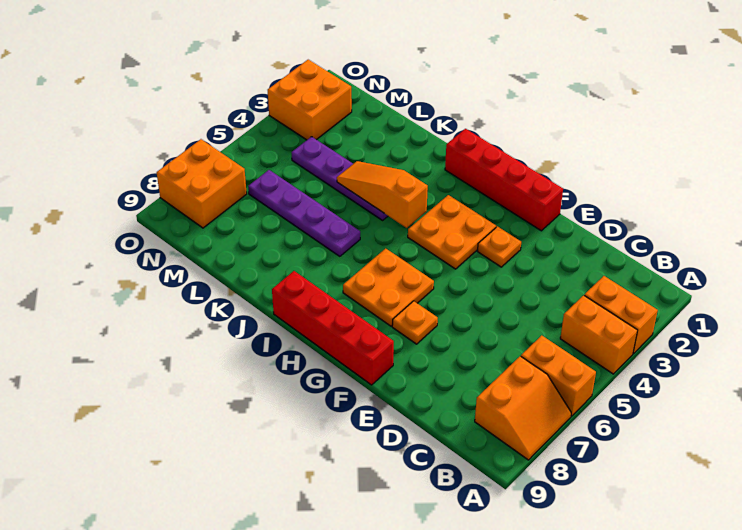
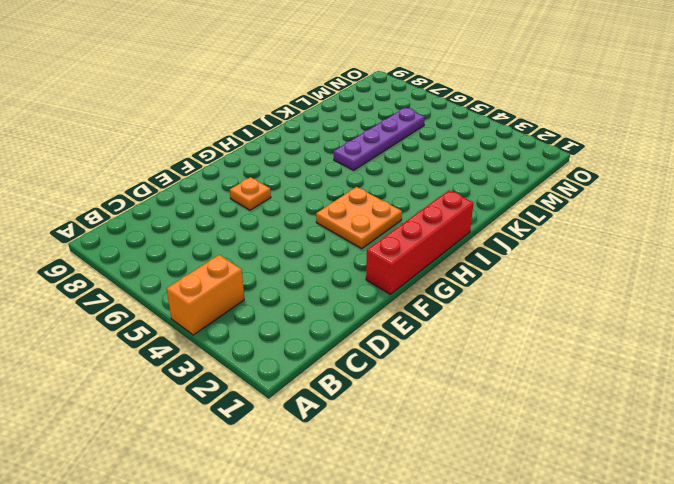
none -> orange 1x2 brick [584,276,658,354]
none -> orange 1x2 brick [521,335,596,416]
none -> orange 2x2 slope [475,356,571,460]

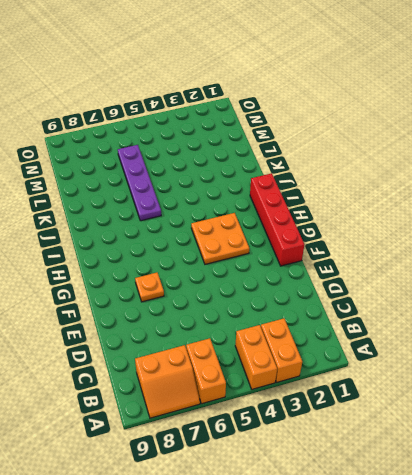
none -> orange 1x1 plate [478,226,521,267]
none -> red 1x4 brick [272,271,394,385]
none -> orange 2x2 plate [343,248,434,326]

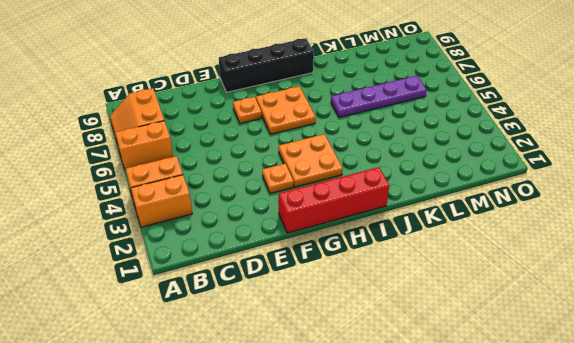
black 1x4 brick [219,38,314,92] -> red 1x4 brick [272,271,394,385]
none -> purple 1x4 plate [291,137,388,220]
none -> orange 2x2 brick [268,60,352,140]
none -> orange 2x2 brick [157,139,247,228]

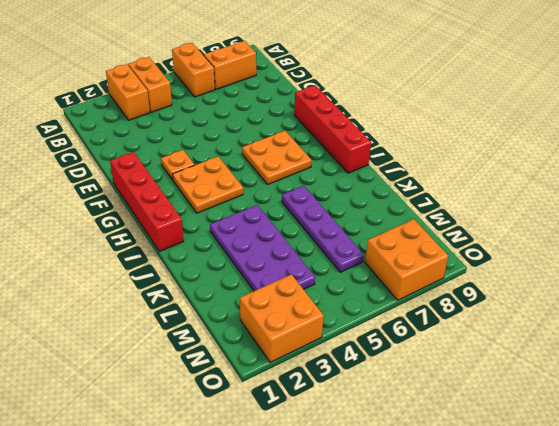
purple 2x4 plate [210,205,315,291] -> purple 1x4 plate [291,137,388,220]
none -> orange 1x1 plate [392,301,438,344]
none -> orange 1x3 slope [337,161,428,228]

